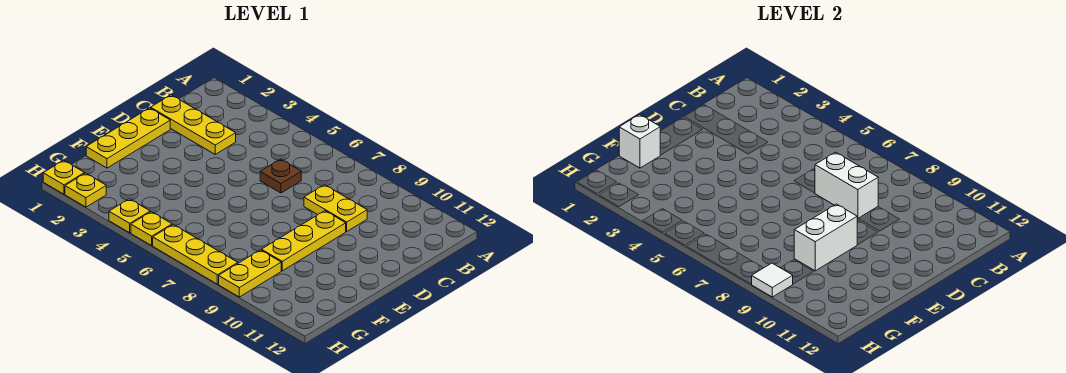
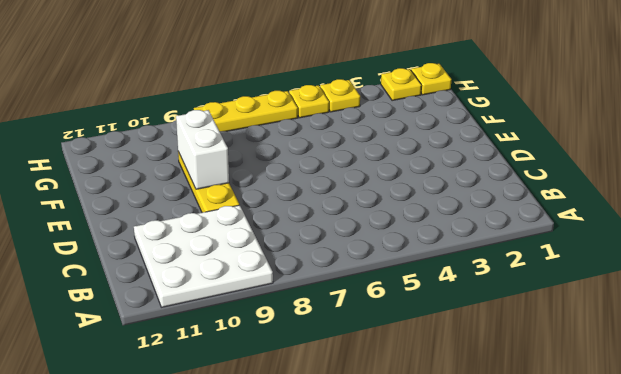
white 3x3 plate [134,205,273,307] -> yellow 1x2 plate [304,185,367,231]
none -> yellow 1x3 plate [151,95,236,154]
none -> brown 1x1 plate [260,159,301,193]
none -> yellow 1x3 plate [86,108,170,168]

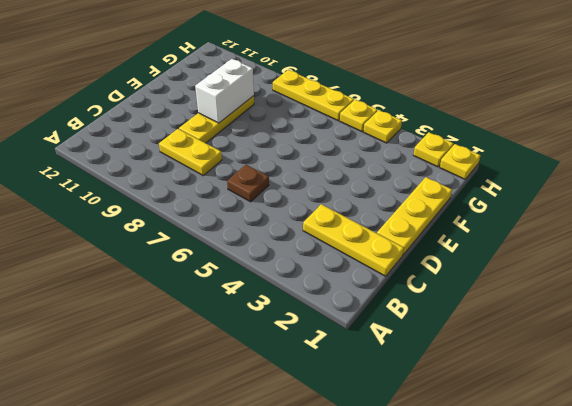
none -> yellow 1x2 plate [219,250,281,297]
none -> white 1x2 brick [815,152,878,219]
none -> white 1x1 brick [619,115,660,168]

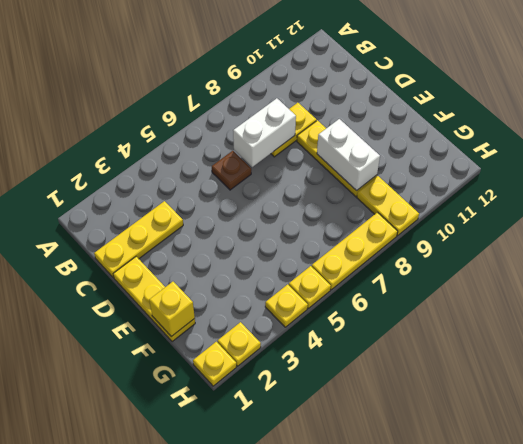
yellow 1x1 brick [149,282,195,337] -> white 1x1 brick [619,115,660,168]
none -> white 1x1 tile [752,263,793,297]

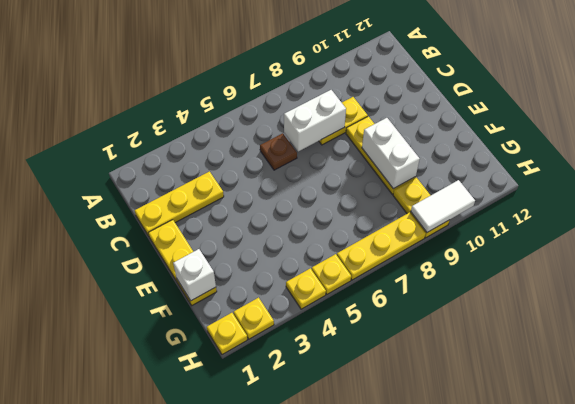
white 1x2 tile [411,180,475,232] -> white 1x1 tile [752,263,793,297]

